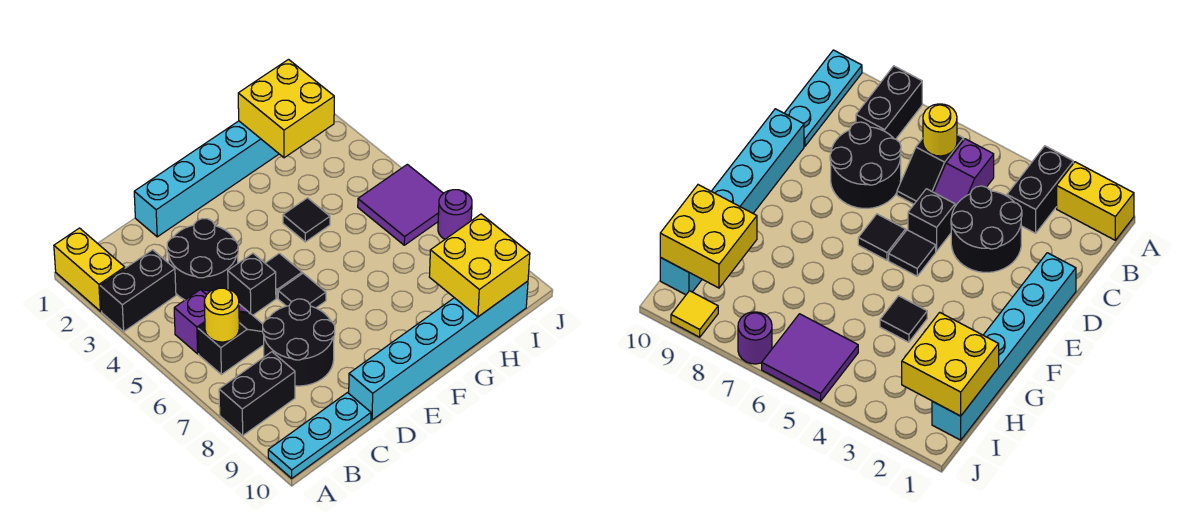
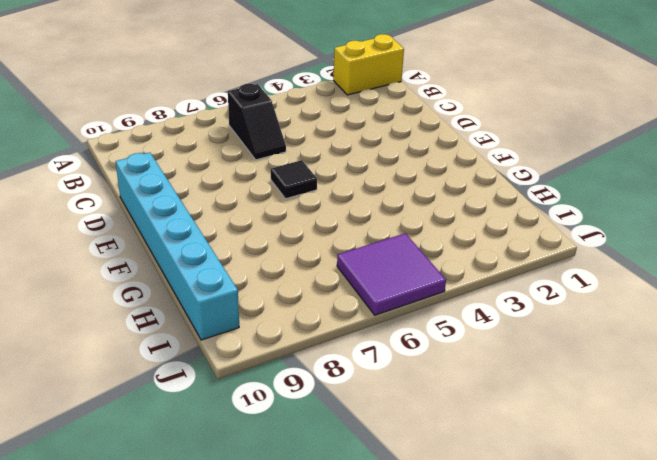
none -> black 1x2 brick [100,250,176,331]
none -> black 1x2 brick [219,352,295,435]
none -> cyan 1x3 plate [268,393,371,478]

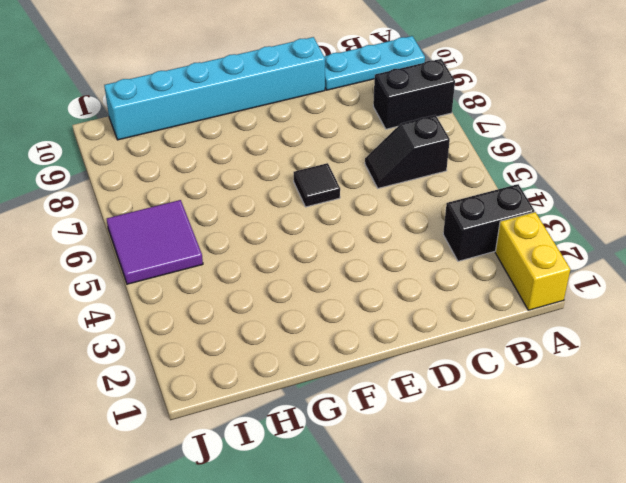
none -> purple 1x2 slope [174,290,249,354]
none -> black 2x2 round brick [167,219,238,300]
none -> black 2x2 round brick [263,299,335,386]

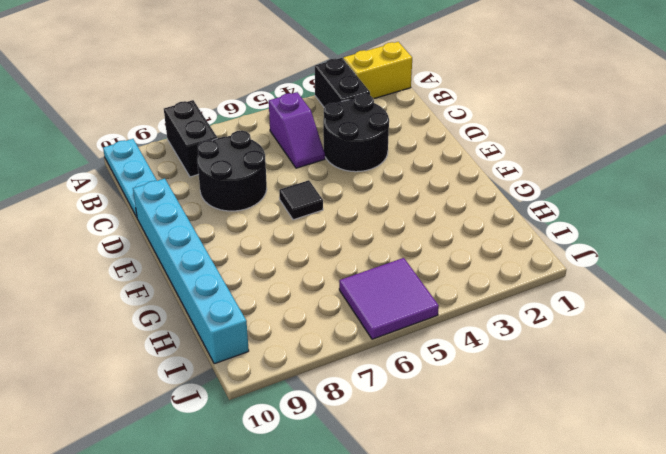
none -> black 1x2 slope [198,312,264,374]
none -> cyan 1x6 brick [134,121,279,237]
none -> black 1x1 brick [228,253,276,315]

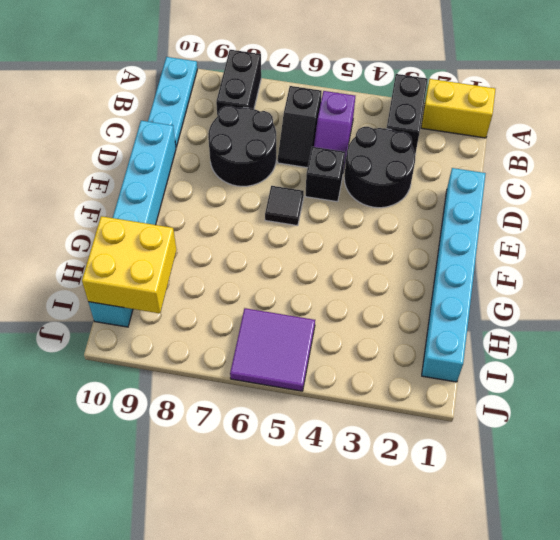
none -> black 1x1 tile [265,253,302,298]
none -> black 1x1 tile [283,198,330,242]
none -> purple 1x1 round brick [438,190,472,239]

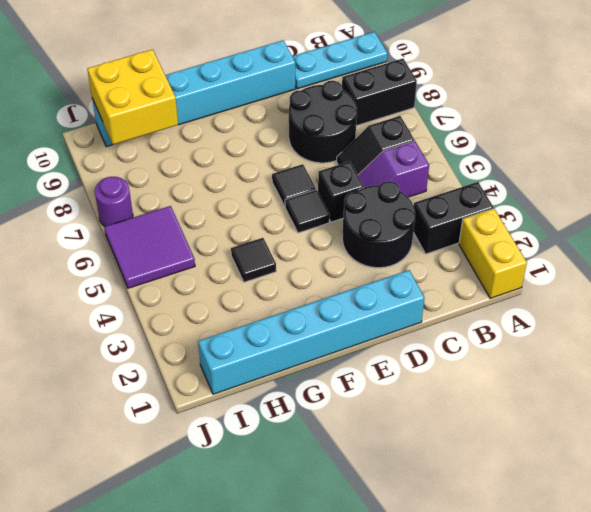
none -> yellow 1x1 tile [671,291,718,337]
none -> yellow 1x1 round brick [204,288,239,342]
none -> yellow 2x2 brick [238,60,334,158]

